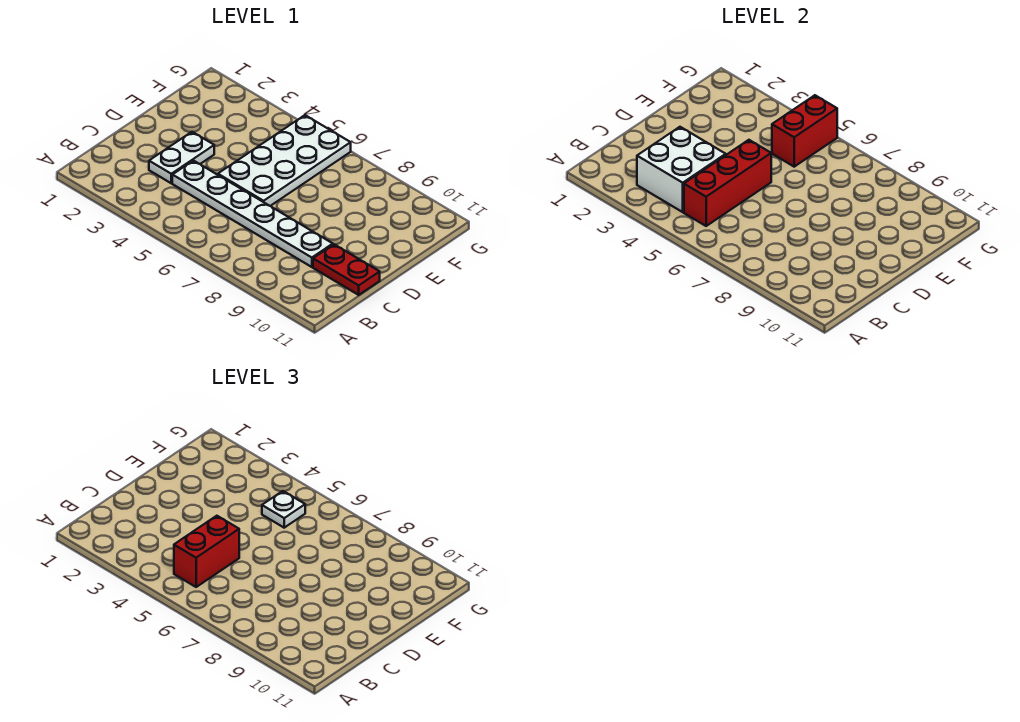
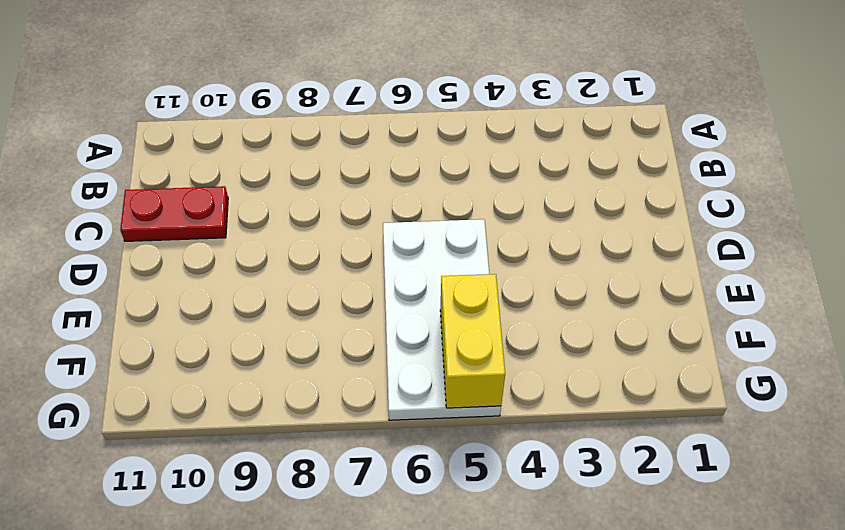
yellow 1x2 brick [440,274,505,408] -> red 1x2 brick [772,95,837,167]
none -> white 1x2 plate [149,132,214,183]
none -> white 1x6 plate [172,161,333,267]

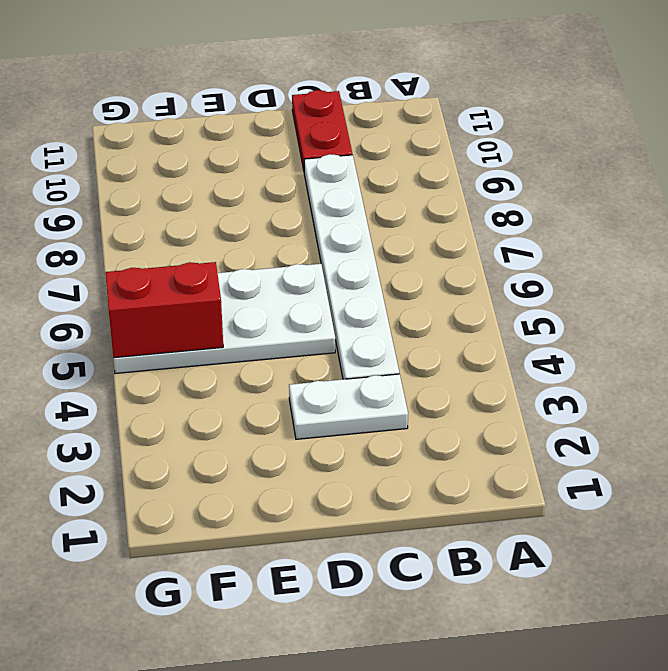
none -> white 2x2 brick [637,127,726,212]
none -> red 1x3 brick [684,140,771,226]

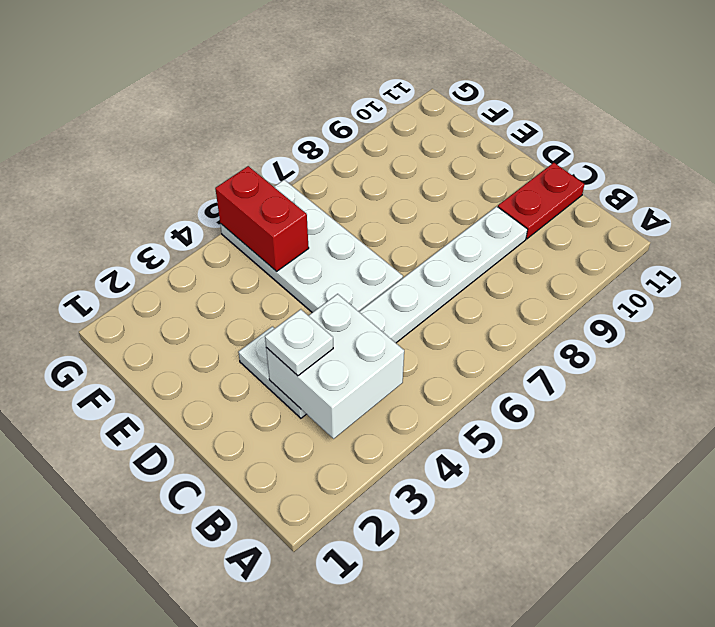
white 1x1 plate [265,309,333,376] -> white 1x1 plate moved to [262,491,305,528]
none -> red 1x3 brick [684,140,771,226]
none -> red 1x2 brick [174,516,239,587]

